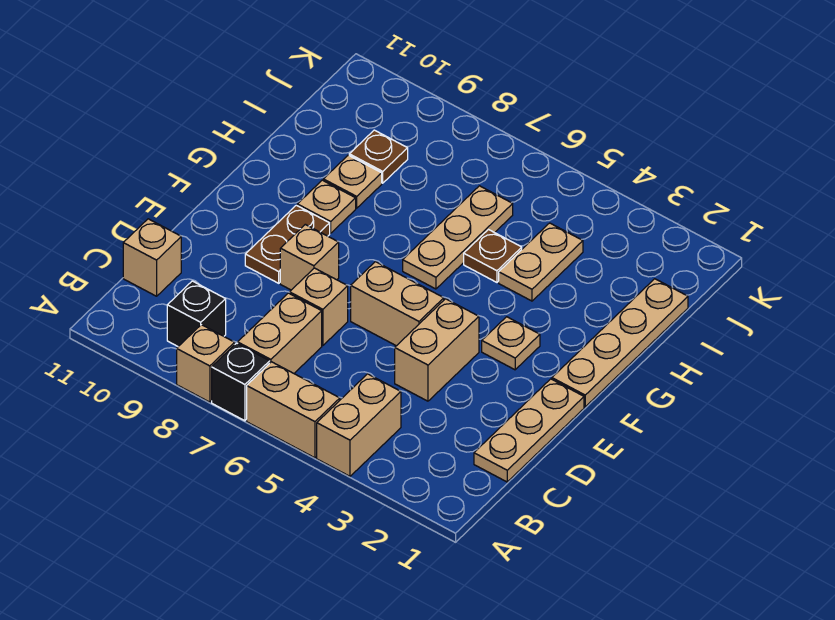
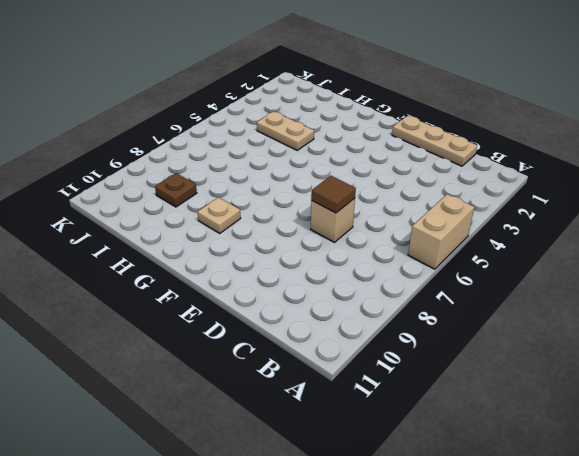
brown 1x1 tile [311,176,356,213] -> none
none -> tan 1x2 brick [317,374,401,476]
none -> black 1x1 brick [212,343,270,421]
none -> tan 1x1 brick [177,325,235,402]

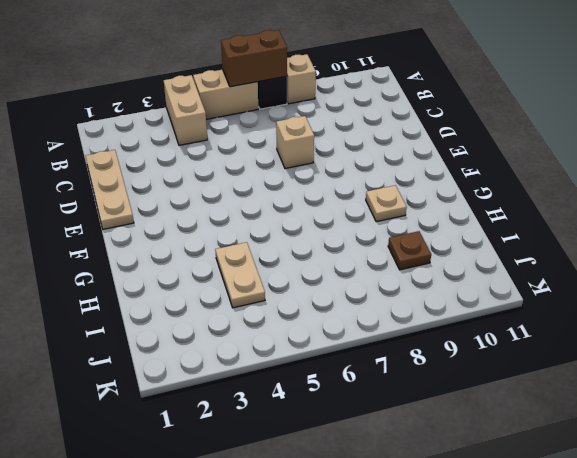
brown 1x2 brick [221,30,287,87] -> none
none -> tan 1x2 brick [238,293,322,373]
none -> black 1x1 brick [167,281,226,346]
none -> tan 1x1 brick [123,219,181,296]

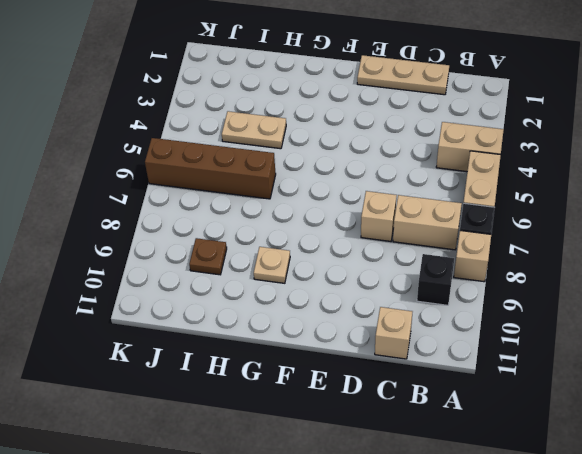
brown 1x4 brick [145,138,276,199] -> tan 1x3 plate [403,186,513,289]
none -> tan 1x2 brick [395,299,479,401]
none -> tan 1x2 brick [351,262,444,346]
none -> tan 1x1 brick [280,224,339,290]

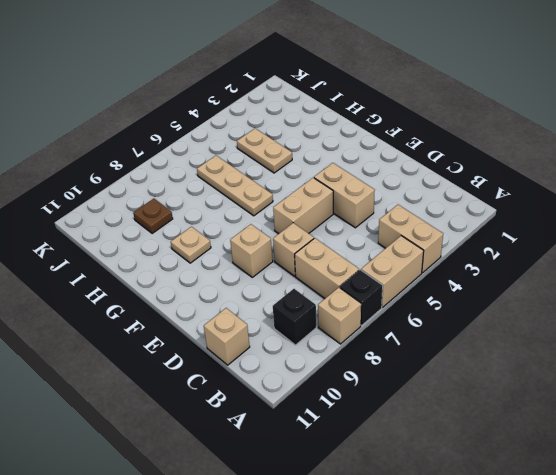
none -> tan 1x3 plate [474,379,584,482]
none -> brown 1x2 plate [245,205,330,283]
none -> tan 1x4 plate [552,279,688,407]

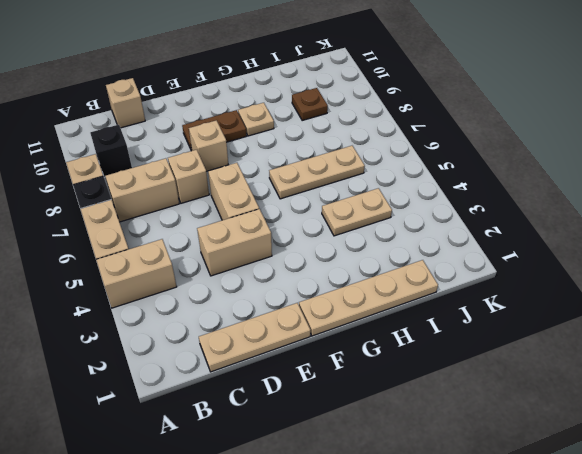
none -> tan 1x1 plate [482,317,540,370]
none -> brown 1x1 plate [464,230,522,282]
none -> tan 1x1 plate [323,155,382,208]

